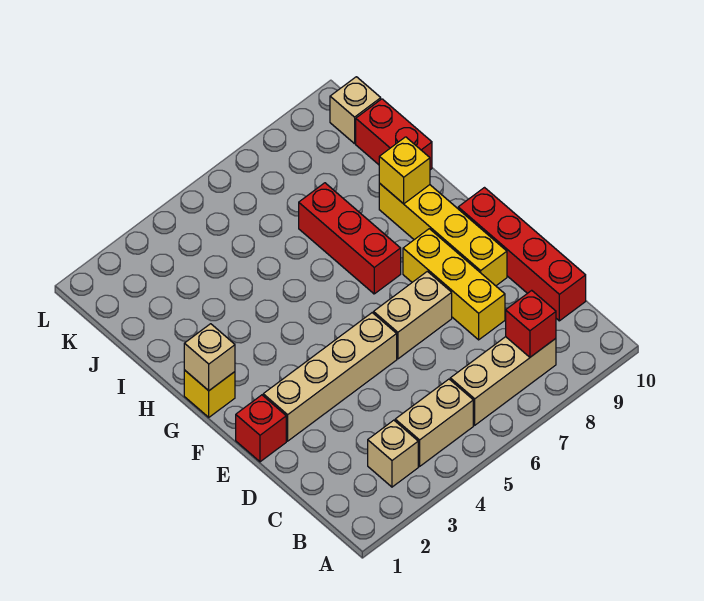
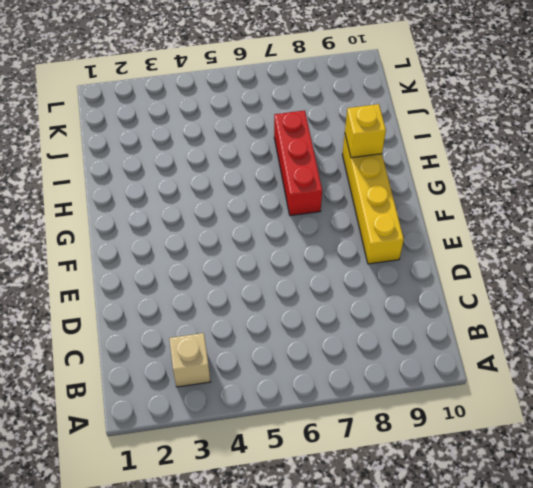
none -> tan 1x2 brick [395,379,473,466]
none -> tan 1x3 brick [450,337,556,425]
none -> red 1x4 brick [458,188,586,321]

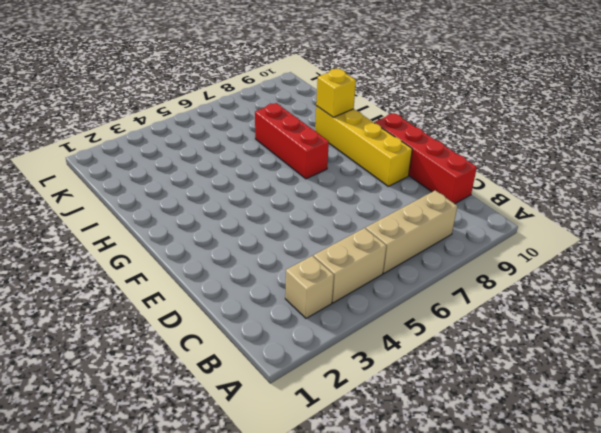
none -> yellow 1x3 brick [403,229,505,340]
none -> red 1x1 brick [236,395,286,462]
none -> tan 1x4 brick [263,313,397,441]

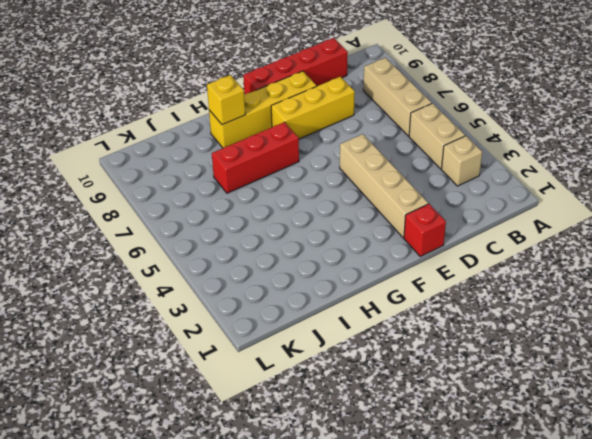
none -> tan 1x2 brick [374,271,452,359]
none -> yellow 1x1 brick [184,370,235,417]
none -> red 1x2 brick [356,99,432,170]

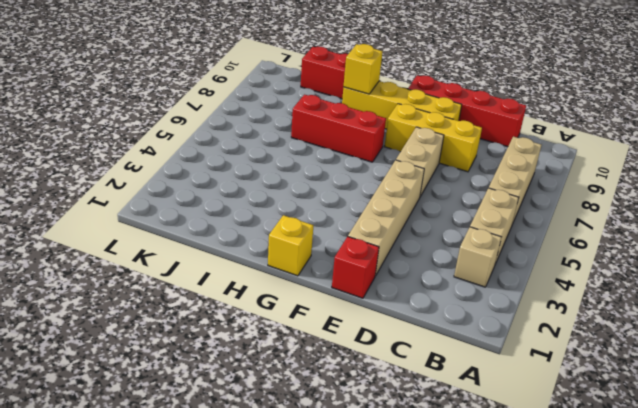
none -> tan 1x1 brick [330,77,381,144]
none -> red 1x1 brick [506,290,556,357]
none -> tan 1x1 brick [184,324,235,391]

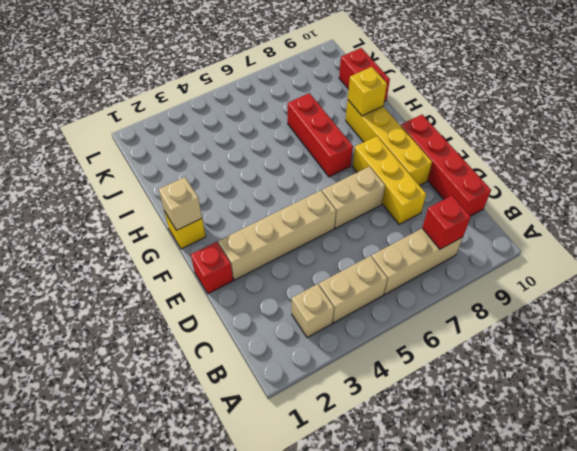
none -> tan 1x1 brick [330,77,381,144]

